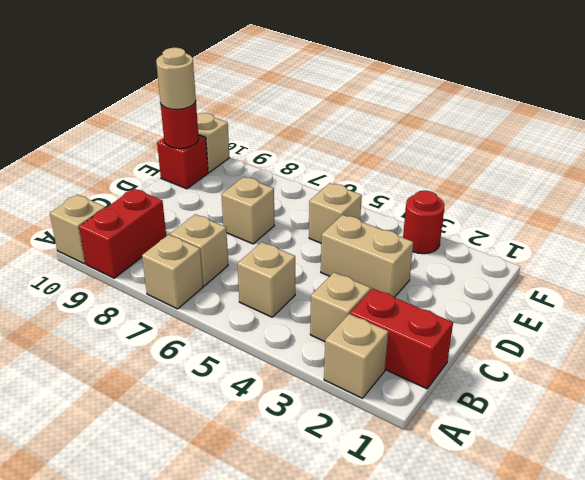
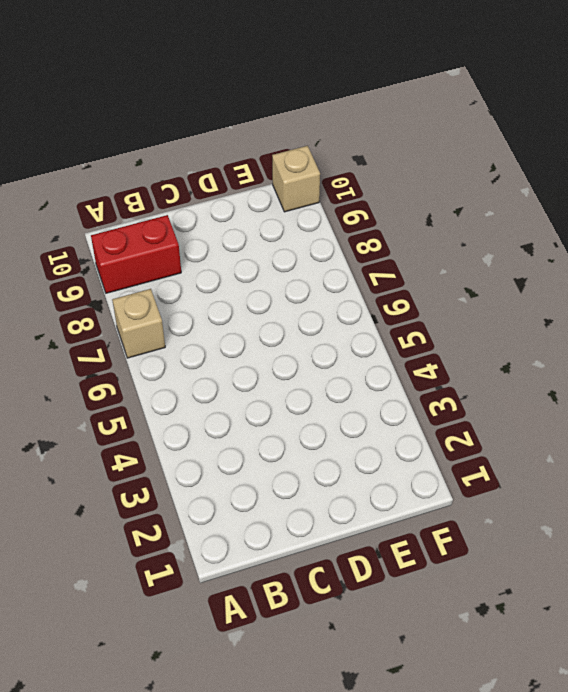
none -> tan 1x1 brick [324,314,388,398]
none -> tan 1x1 brick [50,195,105,264]
none -> red 1x2 brick [350,289,453,389]

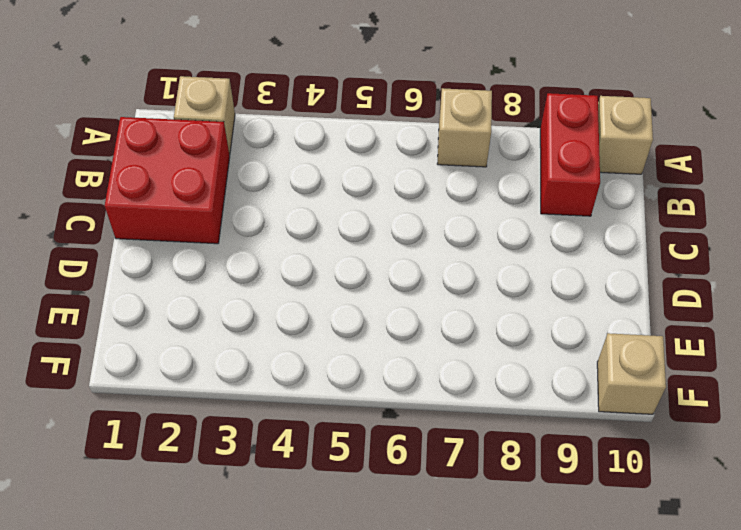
red 2x2 brick [105,117,230,244] -> red 1x2 brick [350,289,453,389]
none -> tan 1x1 brick [310,272,371,342]
none -> tan 1x1 brick [237,242,295,317]
none -> tan 1x1 brick [170,214,228,286]

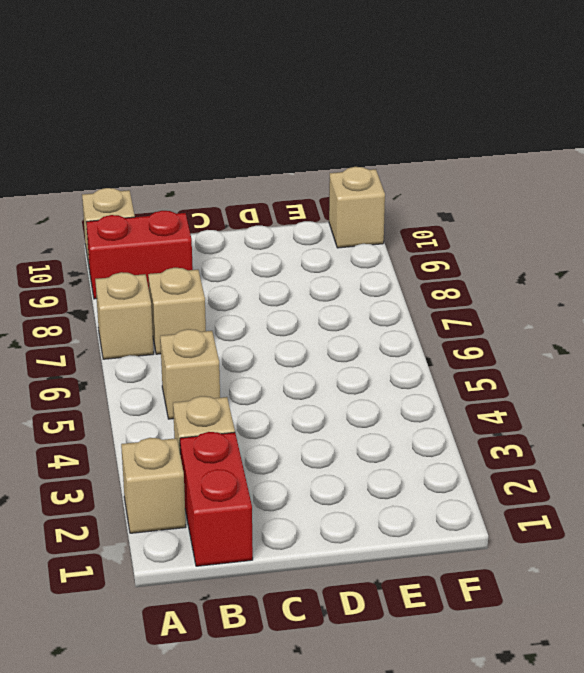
none -> tan 1x2 brick [321,215,413,297]
none -> tan 1x1 brick [221,177,274,244]
none -> tan 1x1 brick [309,183,362,243]

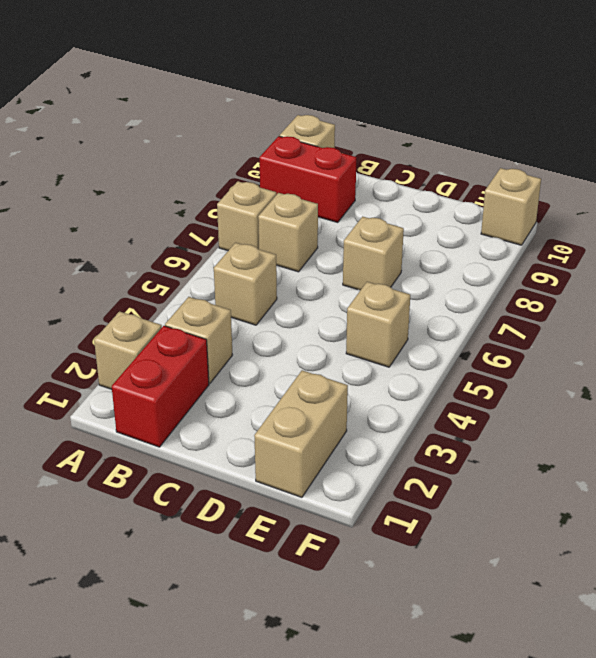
tan 1x2 brick [254,370,348,497] -> tan 1x2 brick moved to [321,215,413,297]
none -> red 1x1 brick [157,135,208,189]
none -> red 1x1 round brick [403,190,444,254]
none -> red 1x1 round brick [161,102,199,149]

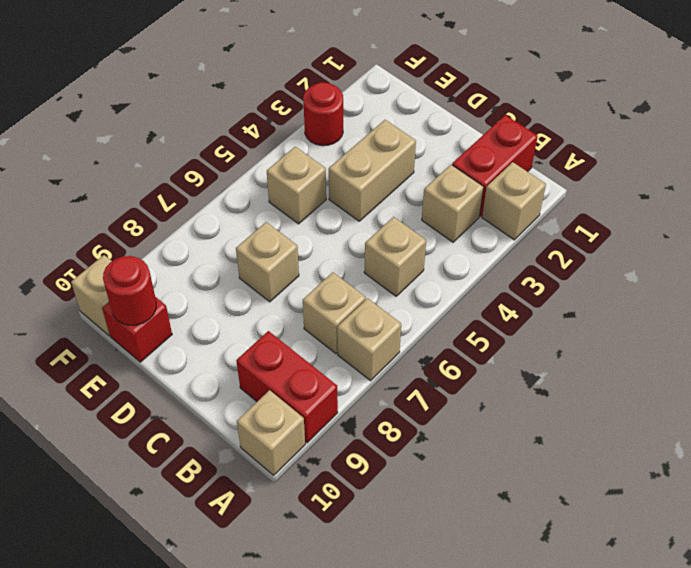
none -> tan 1x1 round brick [156,48,196,110]

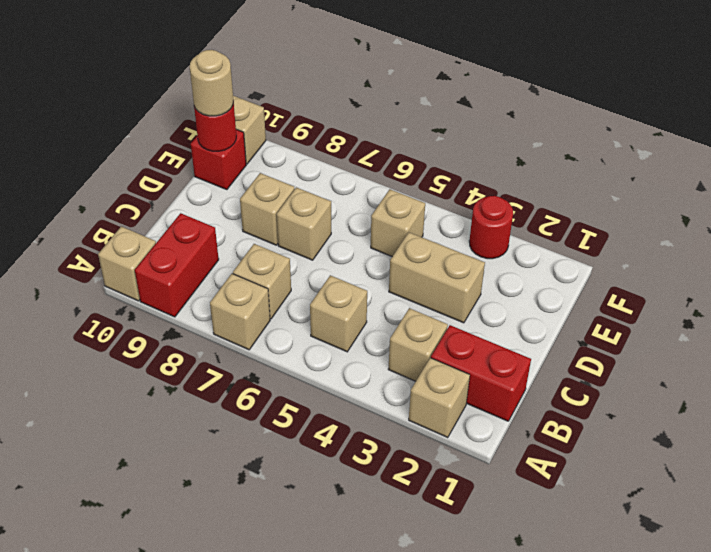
tan 1x1 brick [240,173,295,245] -> none

